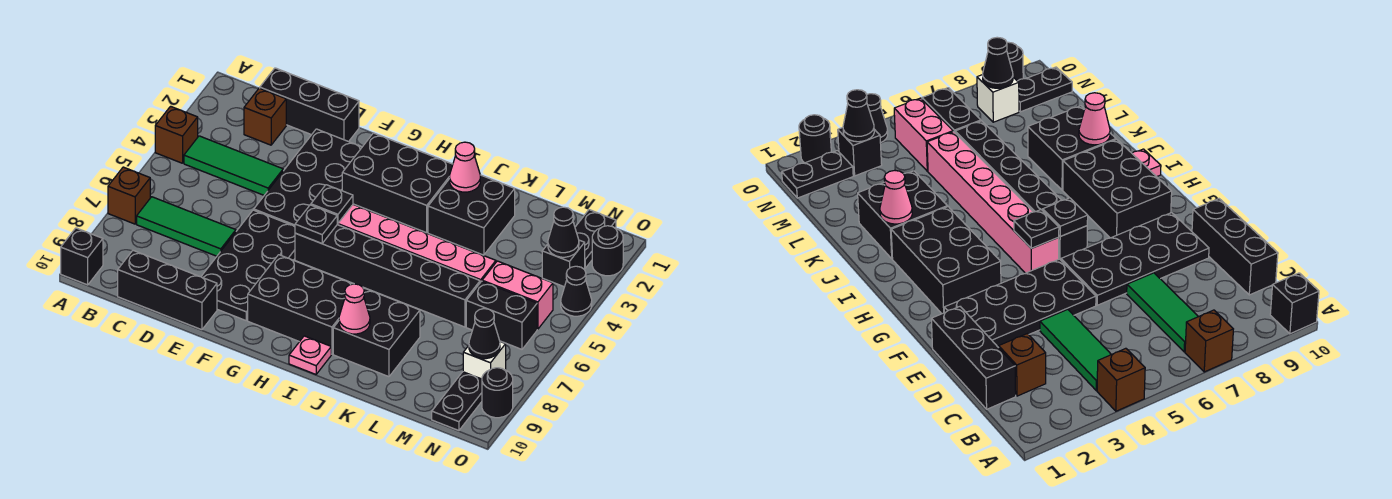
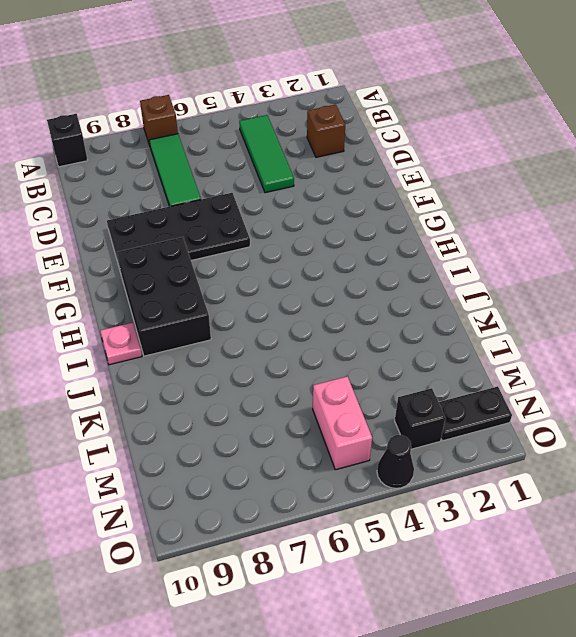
none -> brown 1x1 brick [155,106,198,163]
none -> black 1x3 brick [260,68,359,142]
none -> black 1x3 brick [118,251,217,330]
none -> black 2x4 plate [254,129,362,226]

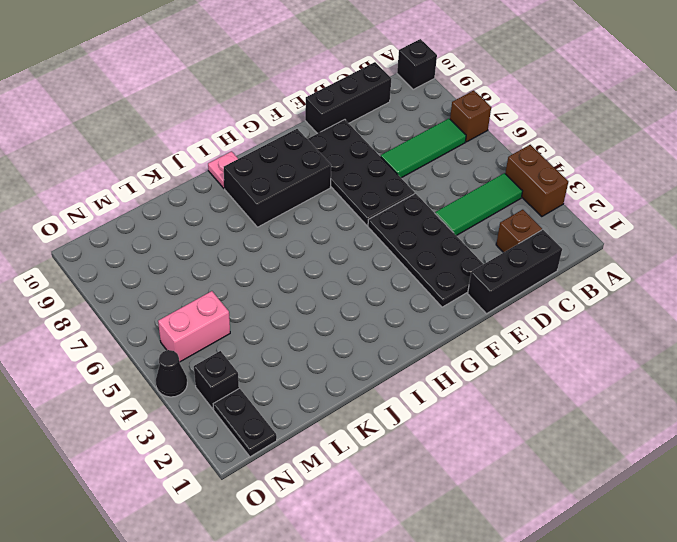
brown 1x2 brick [505,145,568,217] -> brown 1x1 brick [155,106,198,163]
none -> black 2x3 brick [342,133,453,233]
none -> pink 1x6 brick [337,205,496,282]
none -> black 1x6 brick [295,225,480,327]
none -> black 2x2 brick [428,175,515,255]

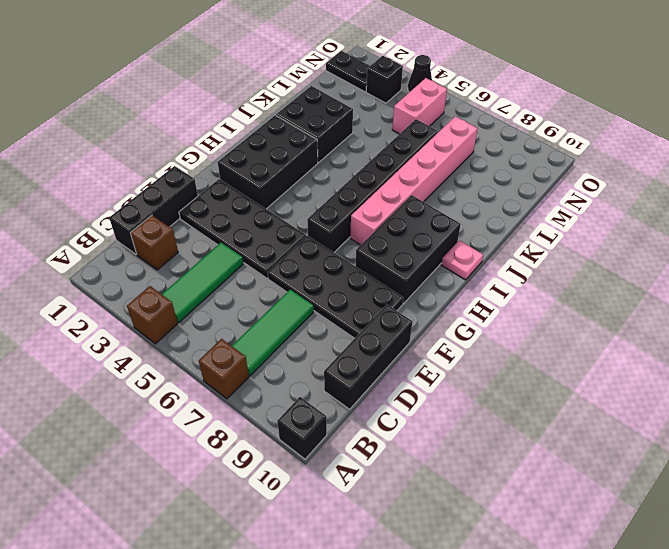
pink 1x6 brick [350,116,478,245] -> pink 1x6 brick moved to [337,205,496,282]
none -> black 2x2 brick [333,288,420,377]
none -> black 1x2 brick [466,281,537,349]
none -> white 1x1 brick [463,341,506,379]
none -> black 1x2 plate [432,372,482,431]

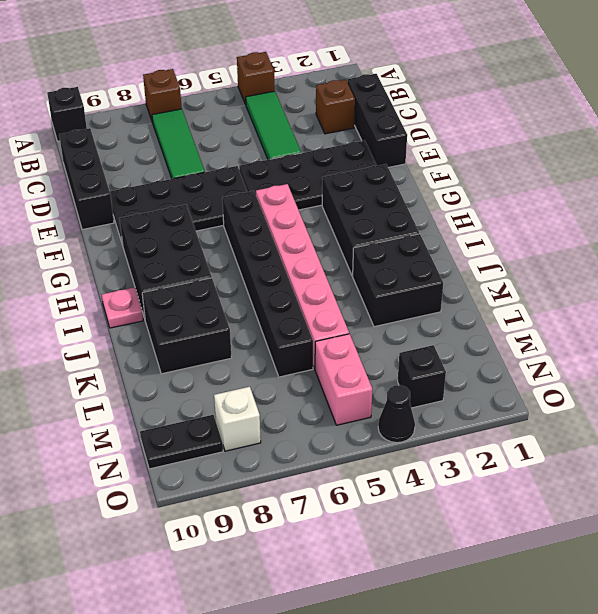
none -> black 1x2 brick [466,281,537,349]
none -> black 1x2 plate [575,210,616,268]
none -> black 1x1 round brick [592,226,623,276]
none -> black 1x1 round brick [482,368,513,418]

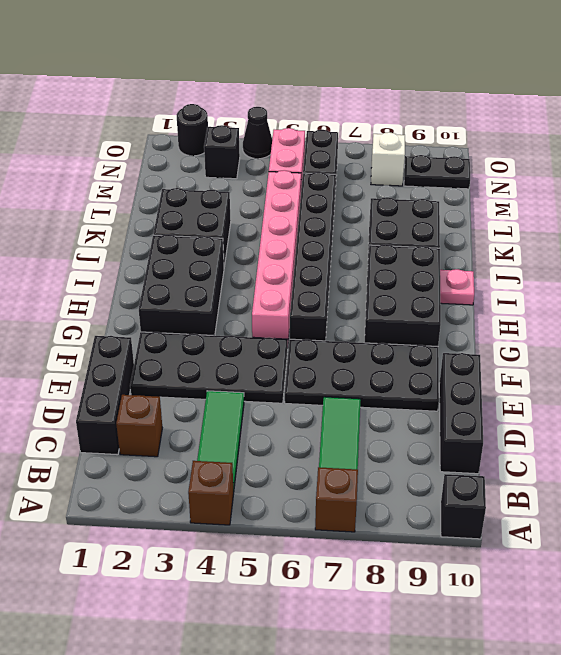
none -> black 1x2 plate [575,210,616,268]
none -> black 1x1 round brick [482,368,513,418]
none -> black 1x1 plate [311,185,353,223]
none -> black 1x1 plate [295,205,337,243]

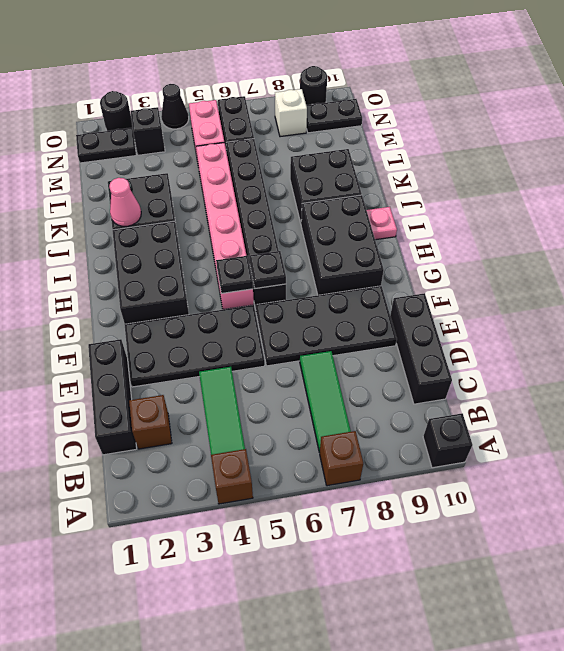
none -> pink 1x1 cone [339,284,370,334]
none -> black 1x1 cone [548,207,579,257]
none -> black 1x1 cone [469,309,500,359]

